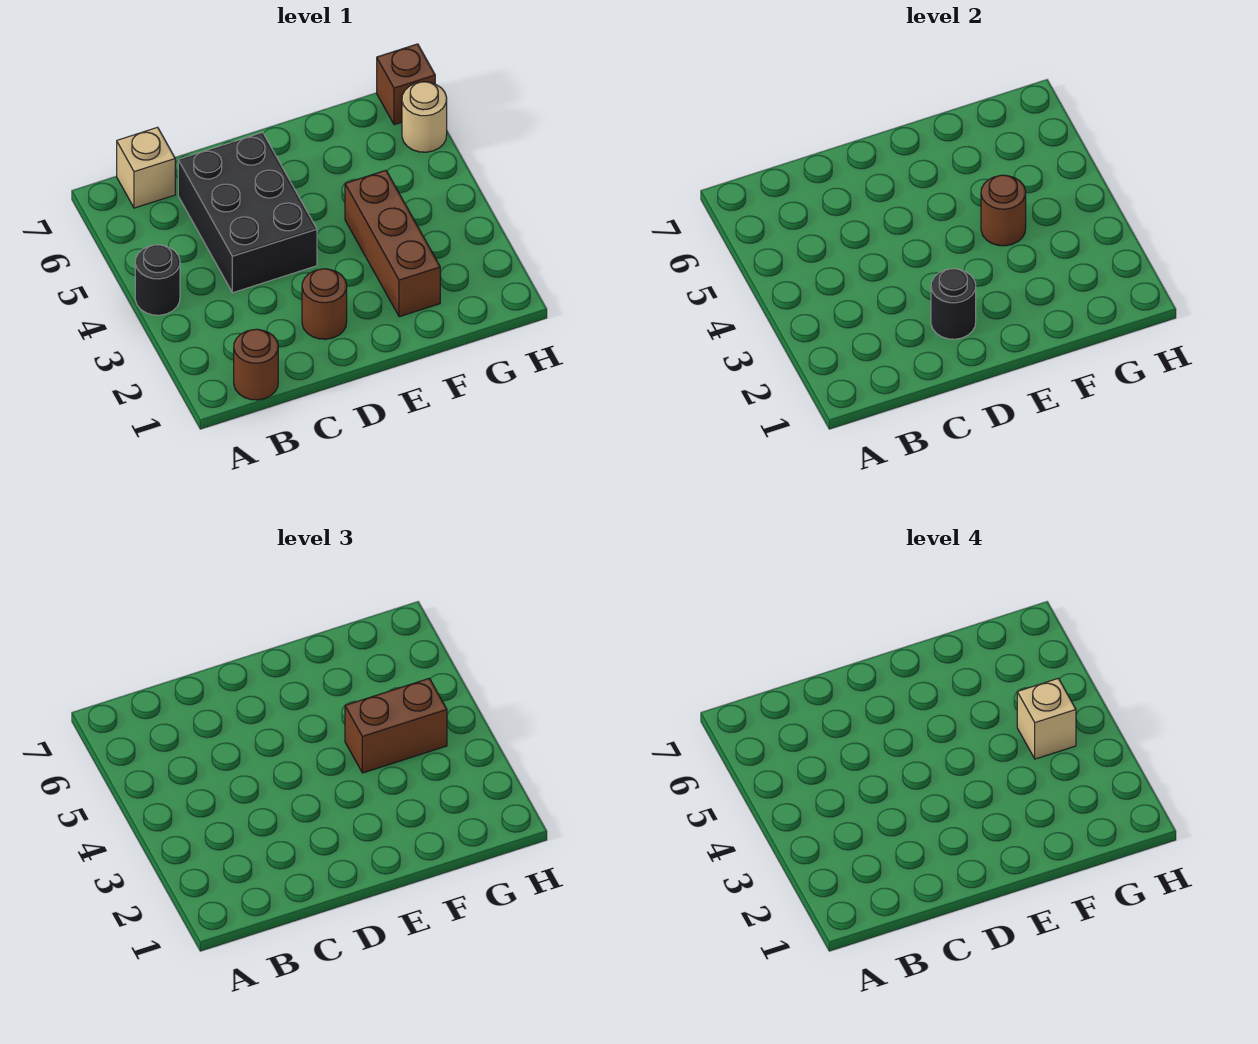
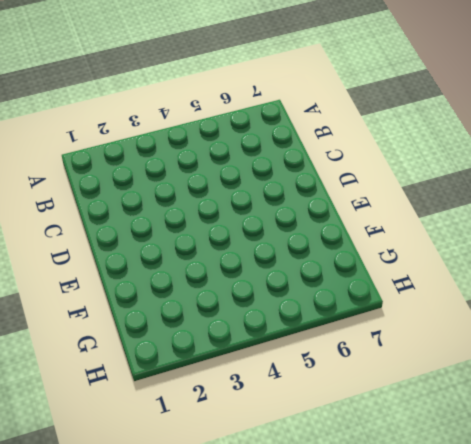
none -> black 1x1 round brick [135,245,180,315]
none -> brown 1x1 round brick [234,329,278,400]
none -> tan 1x1 brick [117,127,175,208]

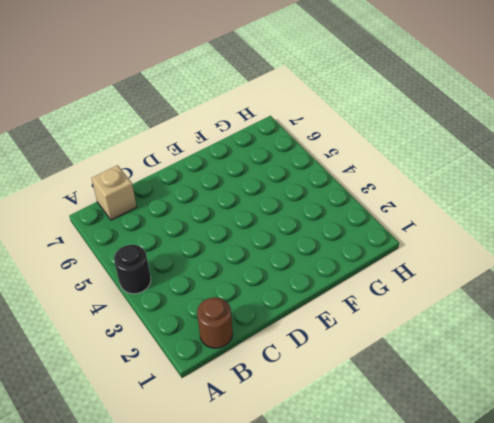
none -> black 2x3 brick [178,132,317,293]
none -> brown 1x1 round brick [302,269,347,339]
none -> brown 1x3 brick [345,170,440,317]

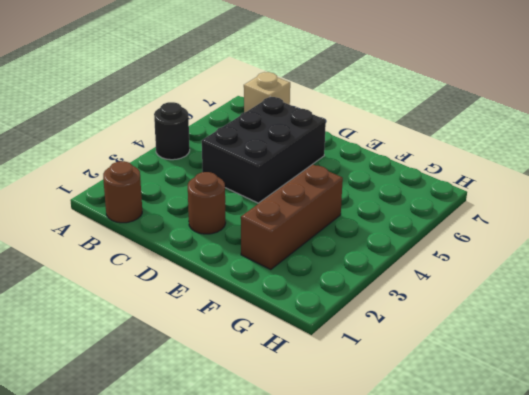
none -> tan 1x1 round brick [402,82,447,152]
none -> brown 1x1 brick [377,44,435,125]
none -> black 1x1 round brick [931,269,976,339]

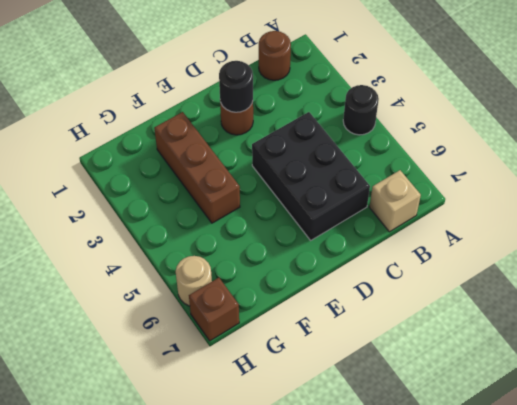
none -> brown 1x1 round brick [981,175,1026,246]
none -> brown 1x2 brick [345,678,447,773]
none -> tan 1x1 brick [1017,678,1076,759]

